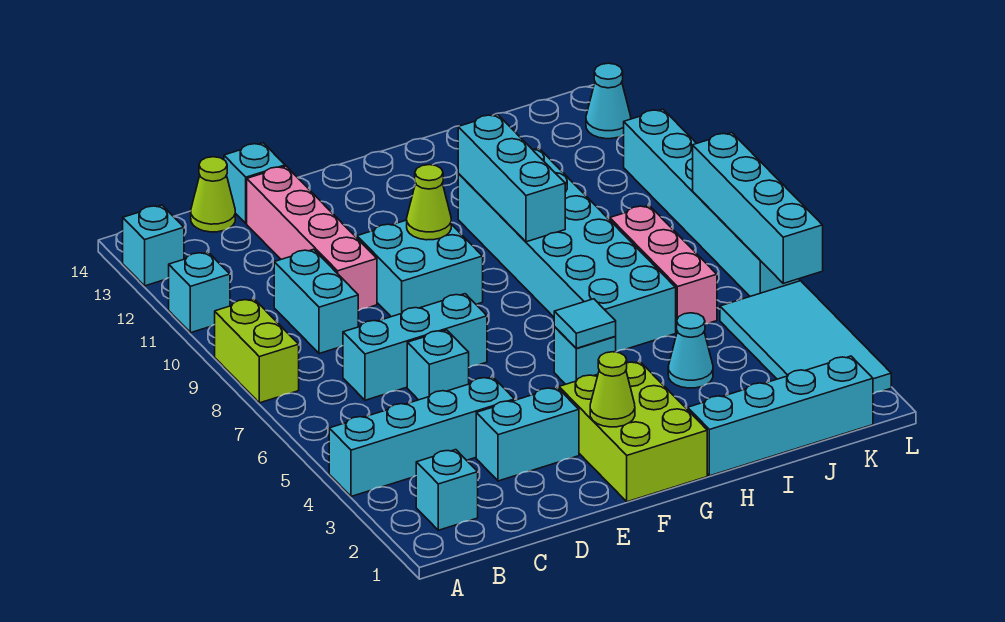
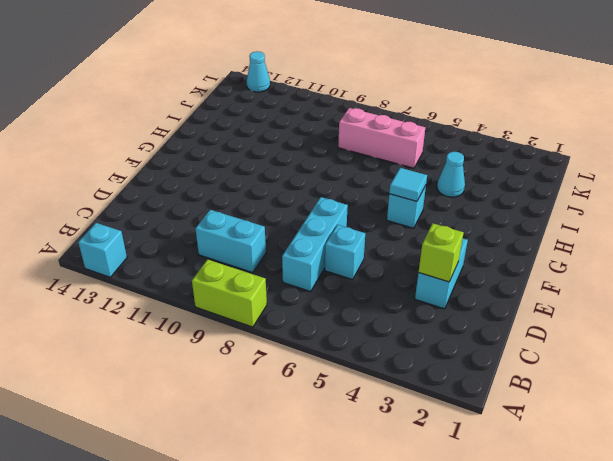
lime 1x1 brick [419,223,464,282] -> none
none -> cyan 1x4 brick [329,377,515,496]
none -> cyan 1x1 brick [169,252,230,333]
none -> cyan 1x1 brick [416,450,478,530]

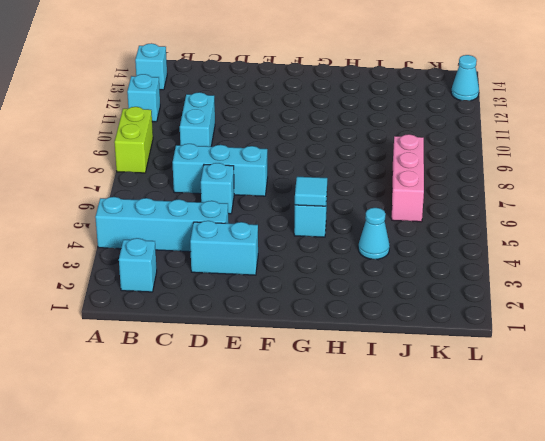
none -> lime 1x1 cone [191,157,235,232]
none -> pink 1x4 brick [247,166,377,311]
none -> cyan 1x1 brick [224,143,285,223]

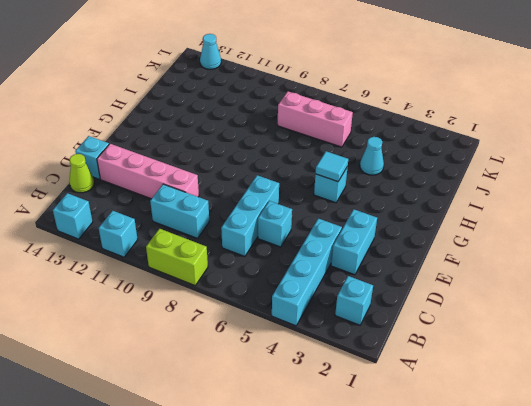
none -> cyan 2x2 brick [357,220,483,317]
none -> lime 2x3 brick [559,361,707,502]
none -> cyan 1x4 brick [688,356,873,476]

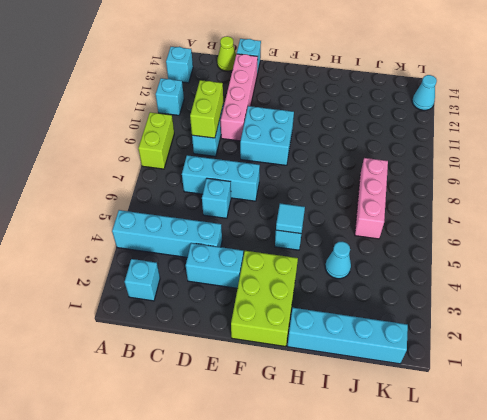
lime 1x2 brick [190,80,223,138] -> none
none -> cyan 2x6 brick [458,148,676,352]
none -> cyan 2x4 tile [720,281,891,394]
none -> cyan 1x6 brick [624,109,800,296]

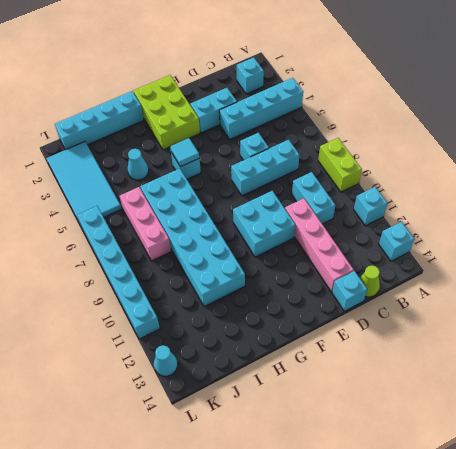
none -> lime 1x1 cone [590,352,635,427]
none -> lime 1x1 cone [407,165,451,240]
none -> cyan 1x3 brick [458,114,565,242]

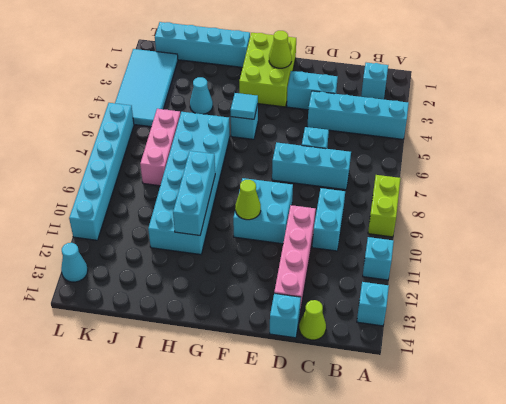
none -> cyan 1x4 brick [693,133,823,283]

